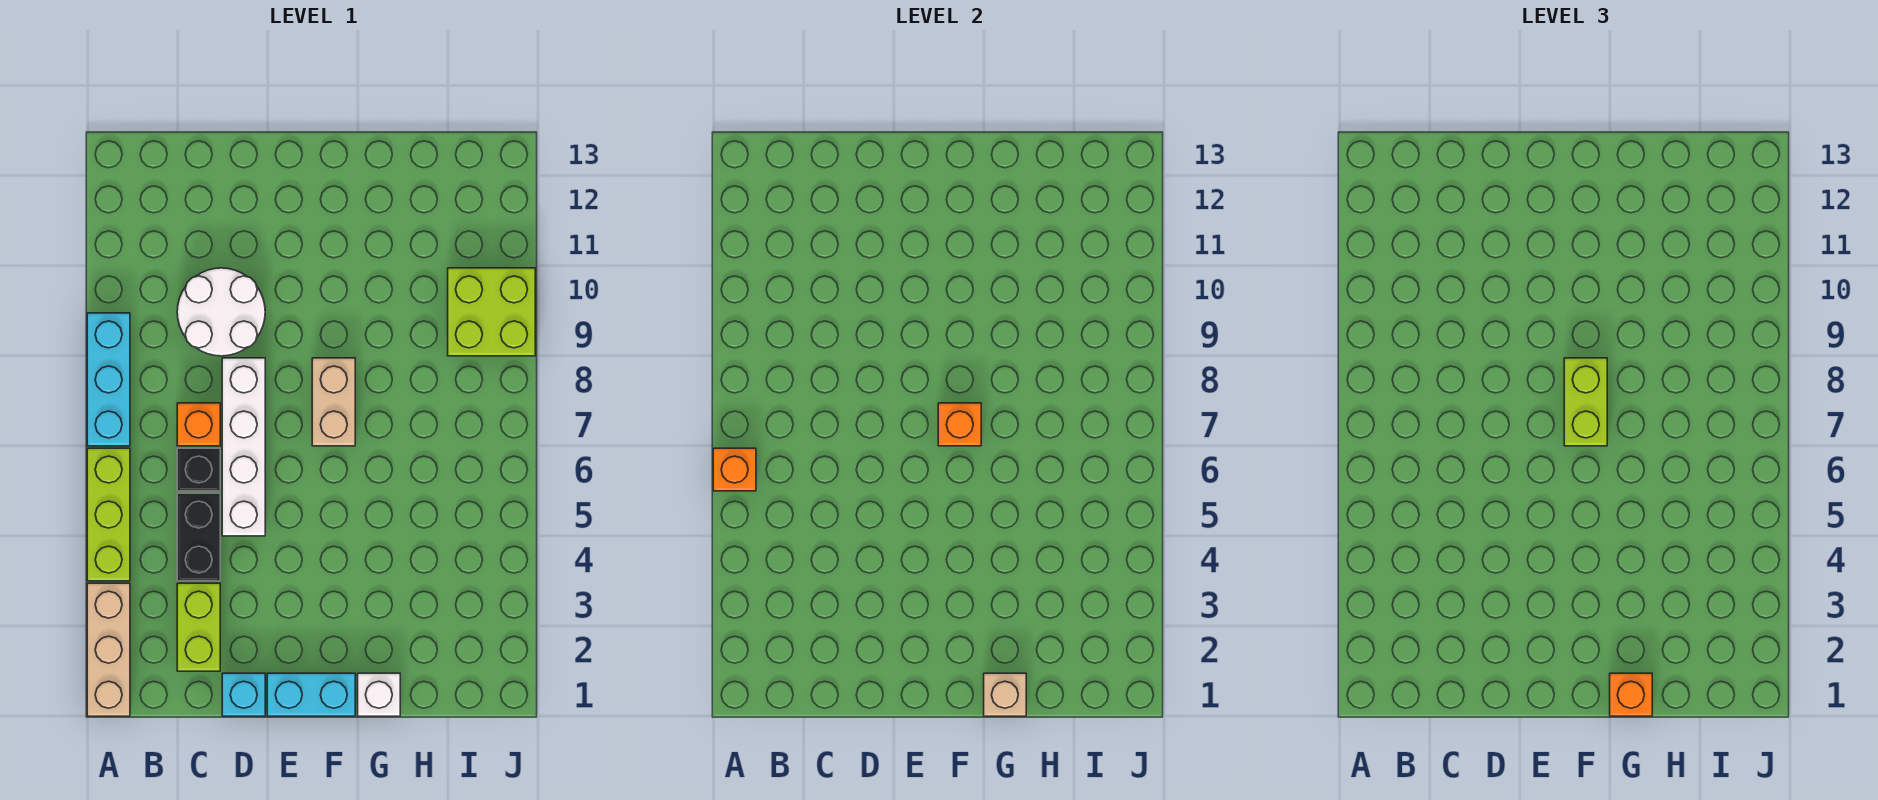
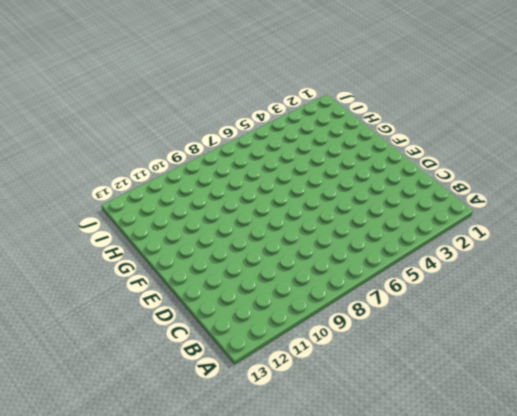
none -> tan 1x3 brick [87,583,130,716]
none -> lime 1x3 brick [87,448,130,581]
none -> cyan 1x3 brick [87,313,130,446]

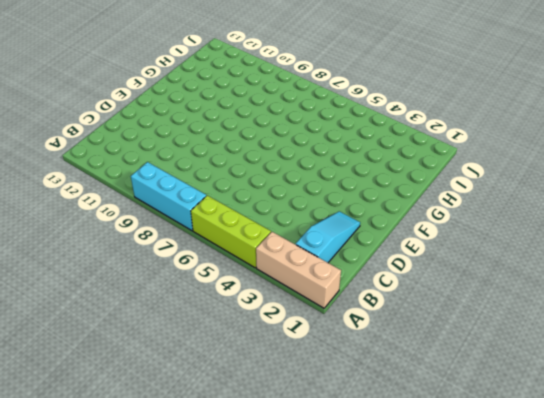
cyan 1x3 slope [296,211,360,263] -> lime 1x2 brick [177,583,220,671]
none -> black 1x2 brick [177,493,220,581]
none -> black 1x1 brick [177,448,220,491]
none -> orange 1x1 brick [177,403,220,446]

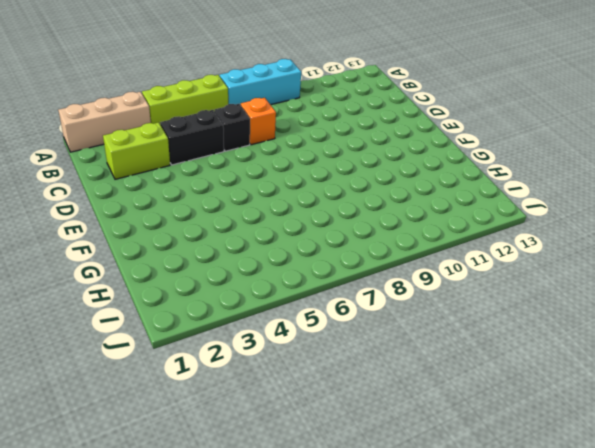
none -> white 2x2 round brick [177,268,265,356]
none -> cyan 1x1 brick [222,673,265,716]
none -> white 1x4 brick [222,358,265,536]

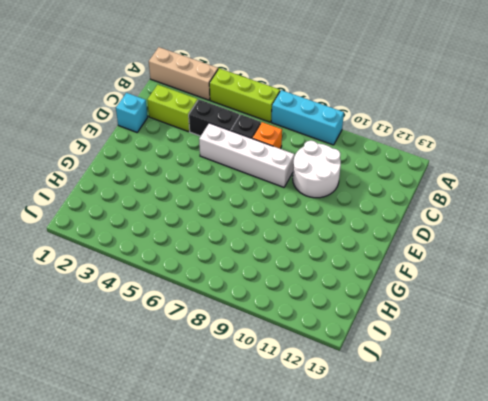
none -> cyan 1x2 brick [267,673,355,716]
none -> tan 1x2 brick [312,358,355,446]
none -> white 1x1 brick [358,673,400,716]

